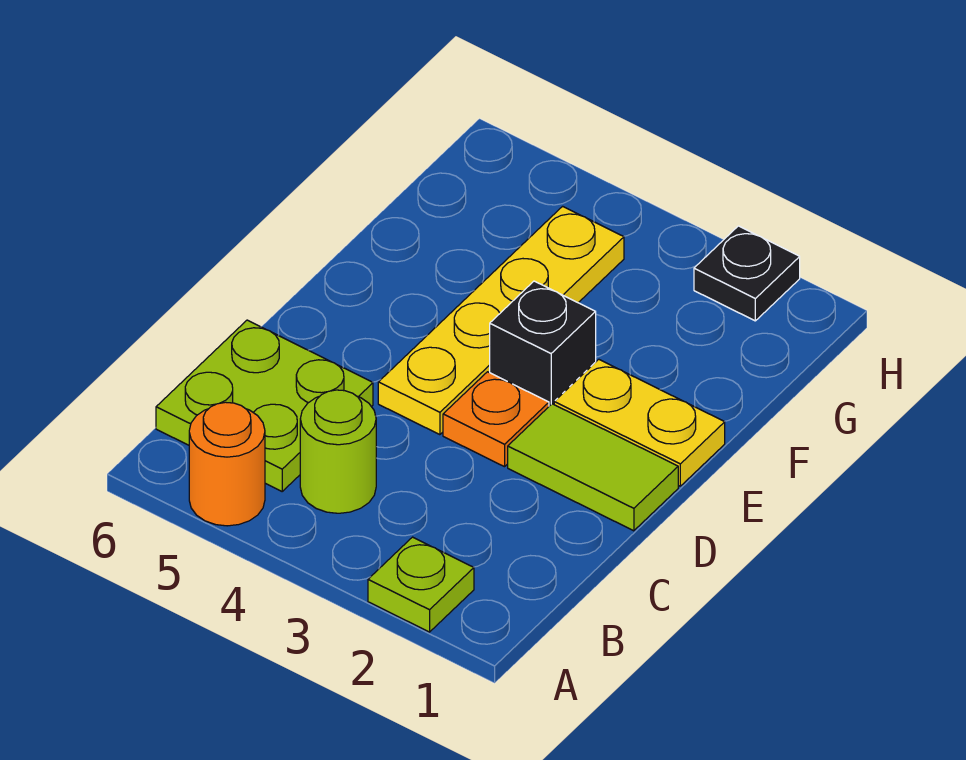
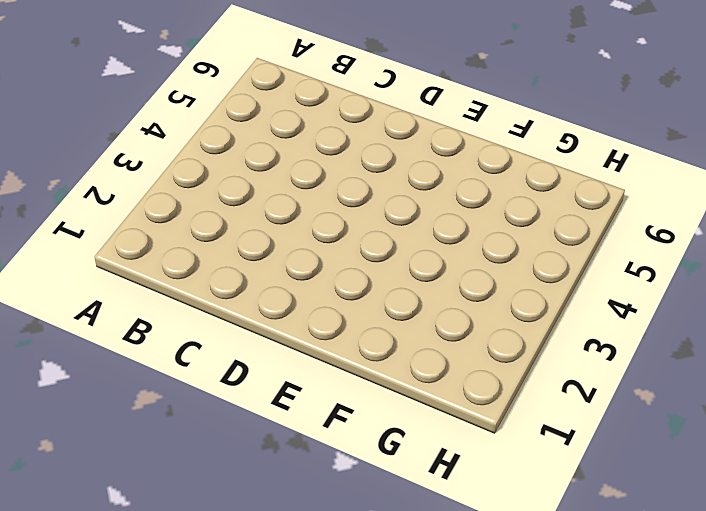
none -> lime 1x1 plate [368,537,474,632]
none -> orange 1x1 round brick [189,402,265,526]

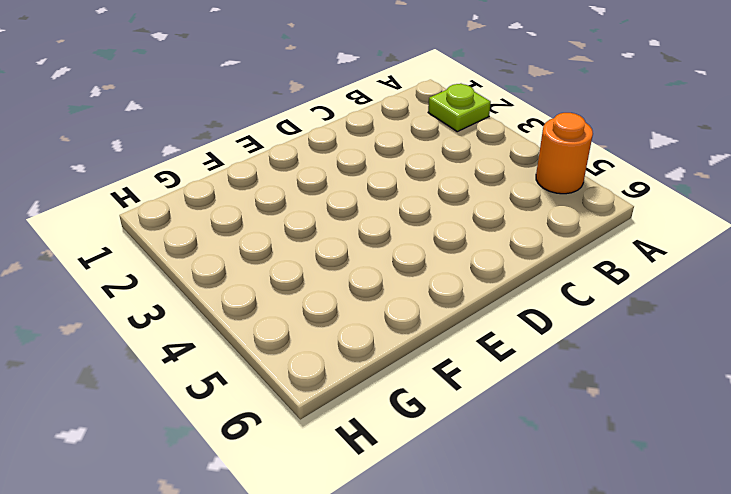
none -> lime 1x1 round brick [300,390,376,513]
none -> lime 2x2 plate [156,320,373,491]

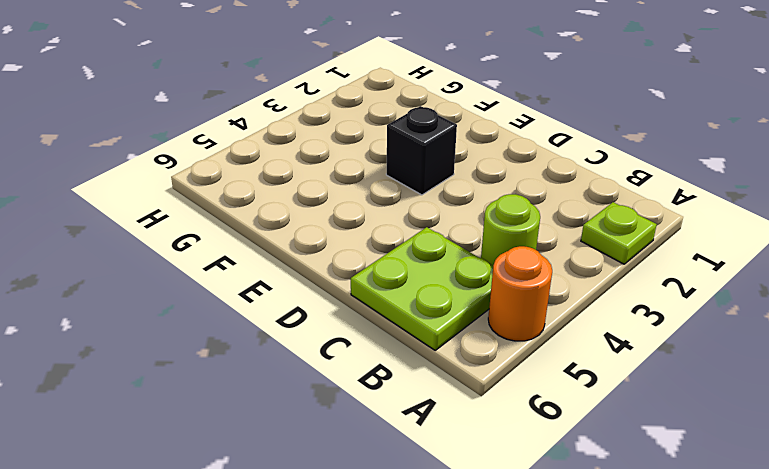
none -> lime 1x2 tile [508,404,678,531]
none -> orange 1x1 plate [443,372,549,467]

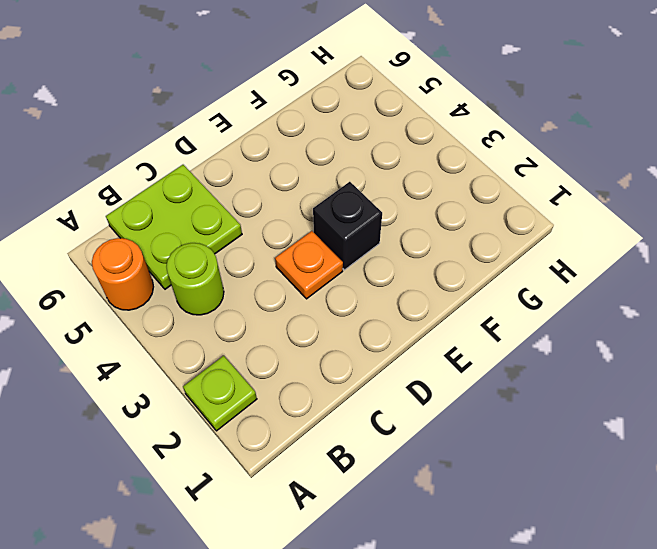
none -> lime 1x2 tile [508,404,678,531]
none -> yellow 1x4 plate [378,206,624,435]

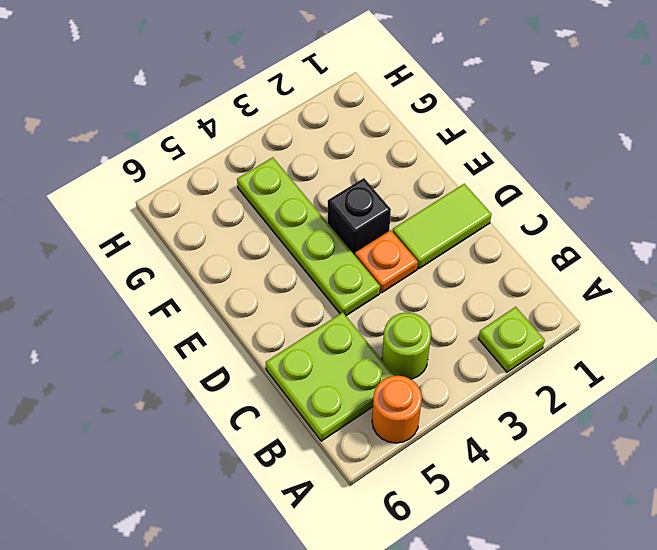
lime 1x4 plate [237,157,380,316] -> yellow 1x4 plate [378,206,624,435]
none -> yellow 1x2 plate [554,359,725,486]
none -> black 1x1 plate [694,226,800,321]

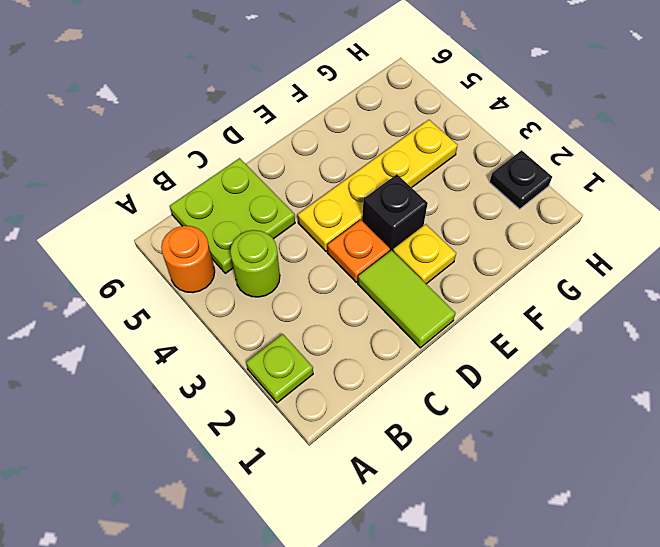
yellow 1x1 plate [393,224,456,284] -> yellow 1x2 plate [554,359,725,486]

